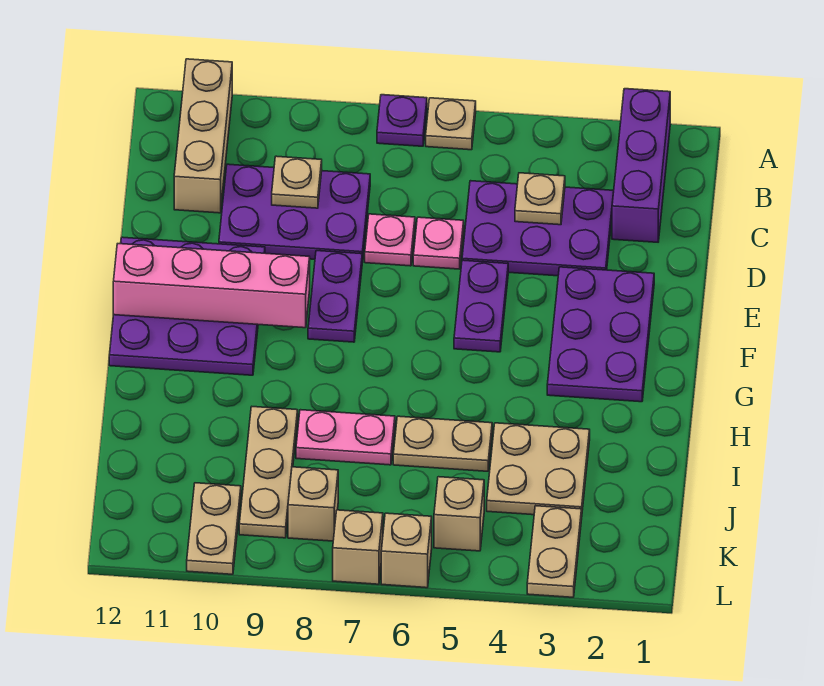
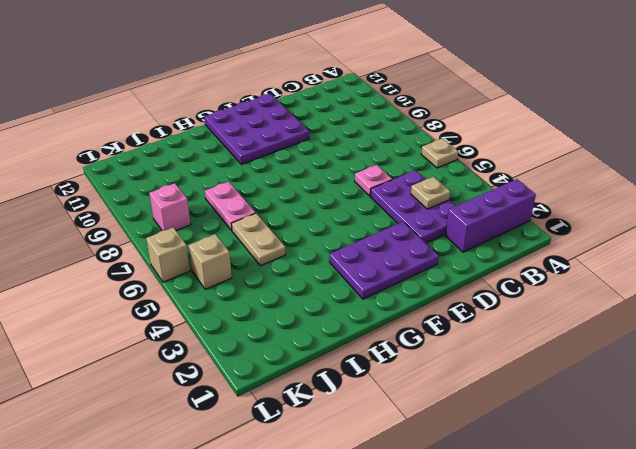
pink 1x1 brick [149,183,191,231] -> tan 1x1 brick [288,467,338,541]
none -> purple 1x1 plate [377,95,427,146]
none -> tan 1x3 brick [174,59,232,213]
none -> purple 2x3 plate [219,164,370,262]

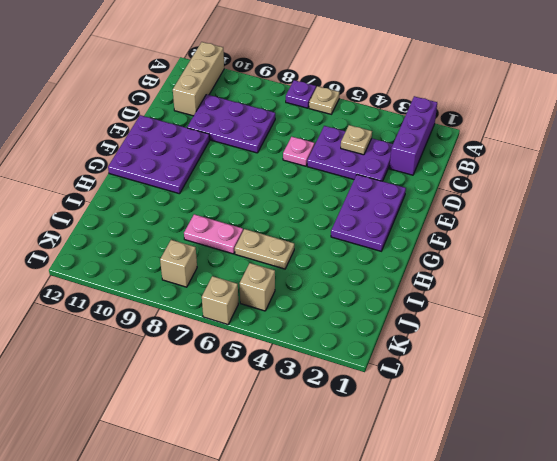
none -> pink 1x1 plate [365,214,415,266]
none -> purple 1x2 plate [454,260,508,352]
none -> purple 1x2 plate [308,251,362,342]

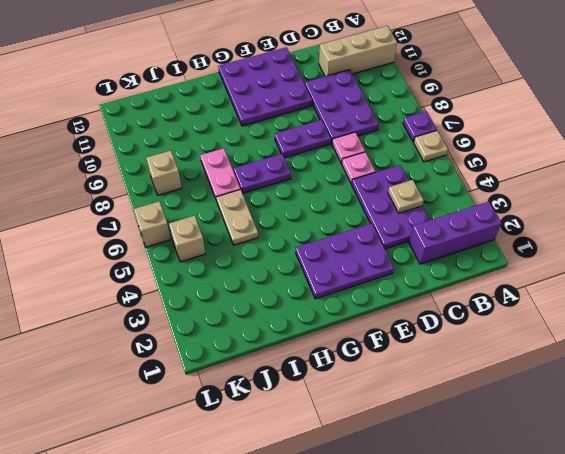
purple 1x2 plate [234,154,291,193] -> purple 1x2 plate moved to [454,260,508,352]
none -> tan 2x2 plate [487,423,590,515]
none -> tan 1x3 plate [239,407,298,538]
none -> tan 1x2 plate [527,506,582,597]

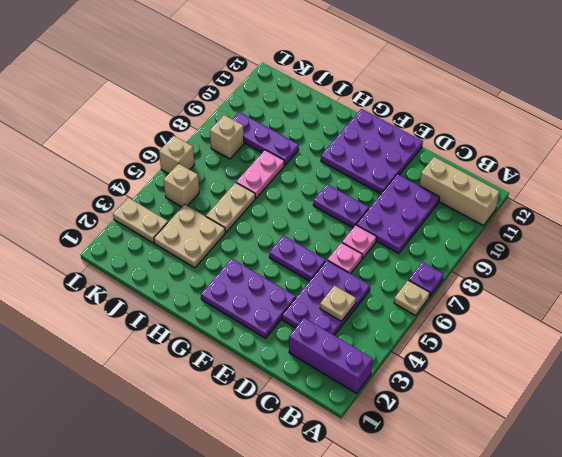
purple 1x3 plate [233,112,299,165] -> tan 1x3 plate [239,407,298,538]
none -> tan 1x2 plate [187,483,241,574]
none -> tan 1x1 brick [333,510,383,584]
none -> tan 1x1 plate [272,156,322,208]

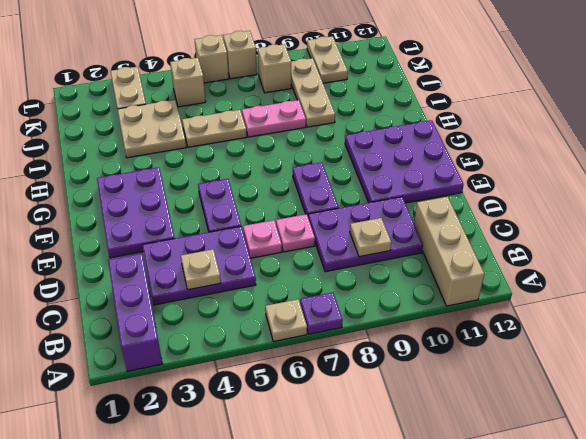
none -> pink 1x4 brick [113,244,310,328]

